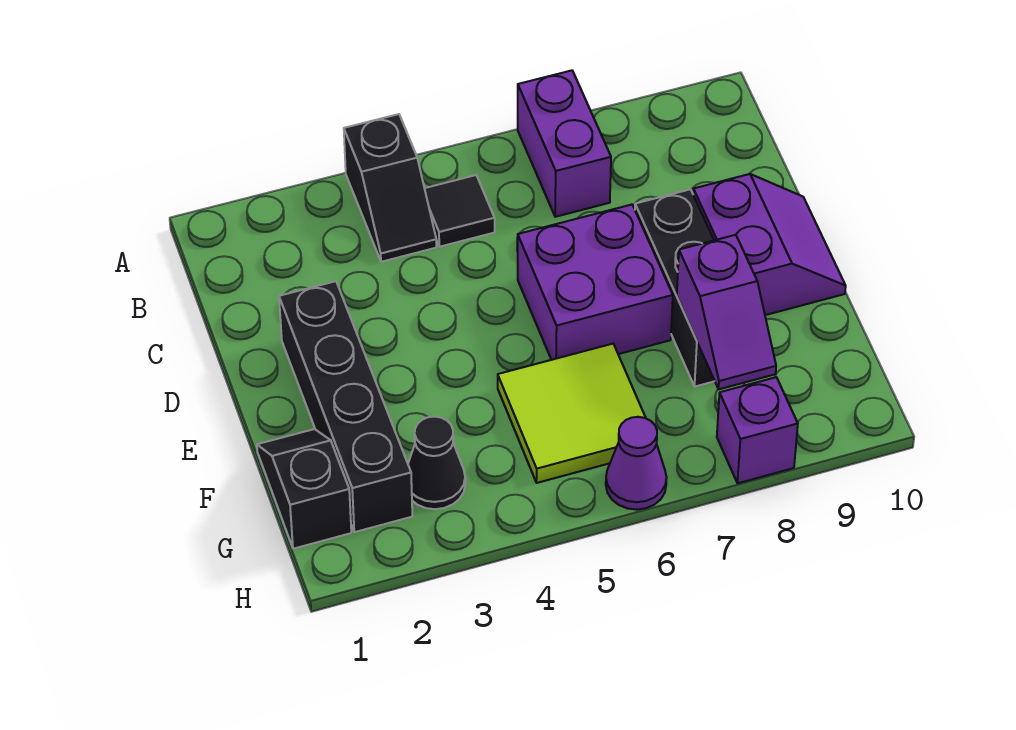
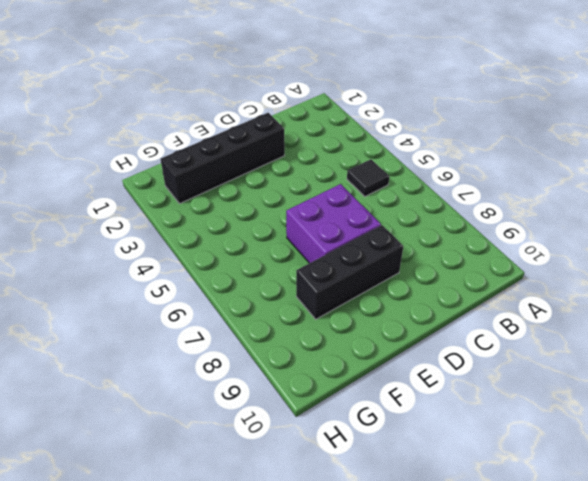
none -> black 1x2 slope [344,114,437,262]
none -> purple 1x2 brick [518,70,611,217]
none -> purple 2x2 slope [693,174,846,315]

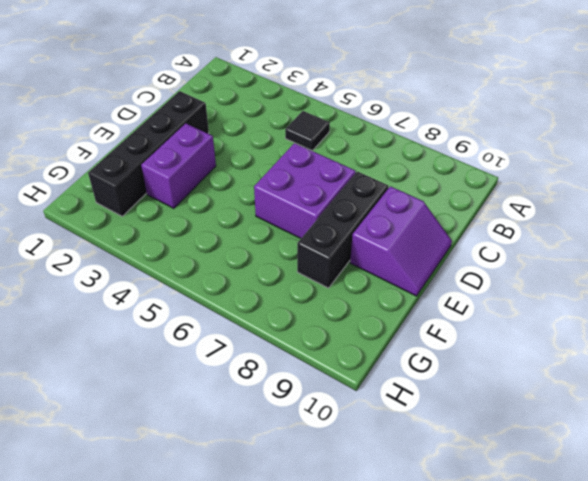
purple 1x2 brick [141,123,216,208] -> purple 1x2 brick moved to [518,70,611,217]
none -> black 1x2 slope [344,114,437,262]
none -> black 1x2 slope [257,429,351,549]
none -> lime 2x2 tile [498,344,646,483]

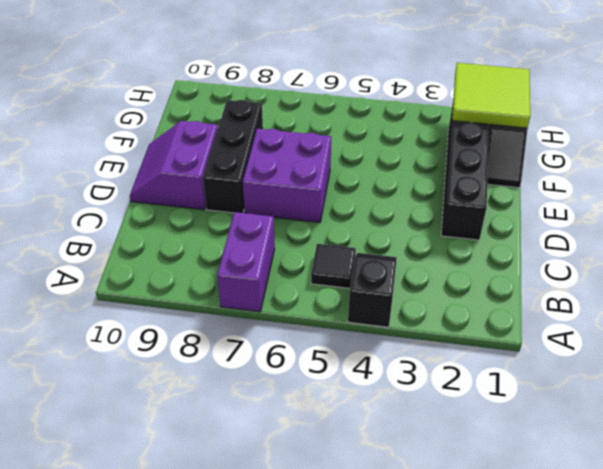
lime 2x2 tile [452,63,530,128] -> lime 2x2 tile moved to [498,344,646,483]
none -> black 1x1 cone [408,417,465,509]
none -> purple 1x1 cone [606,417,667,510]
none -> purple 1x1 brick [717,377,798,483]

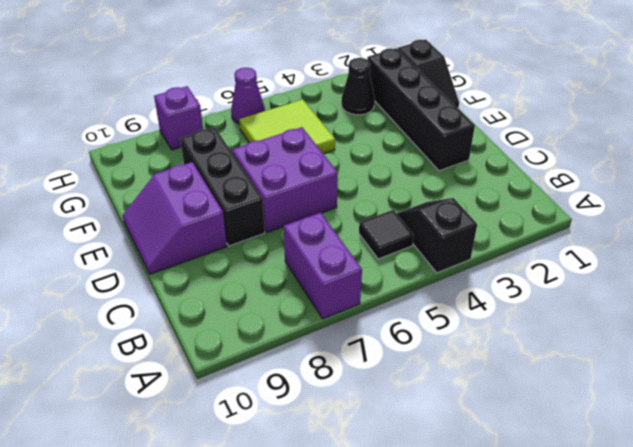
none -> purple 1x2 slope [677,235,776,389]

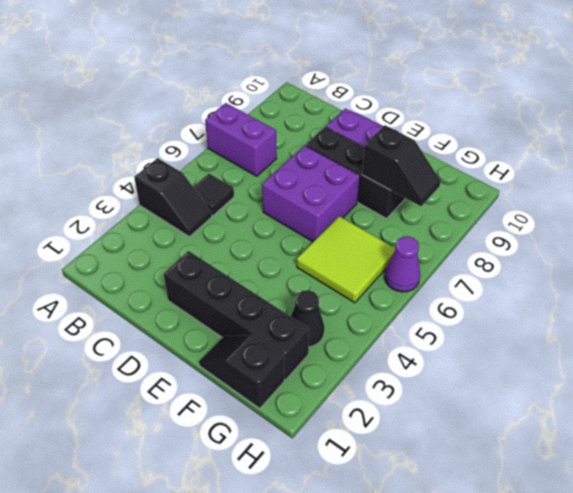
black 1x2 slope [362,125,441,206] -> purple 1x2 slope [677,235,776,389]
none -> purple 1x1 brick [717,377,798,483]

